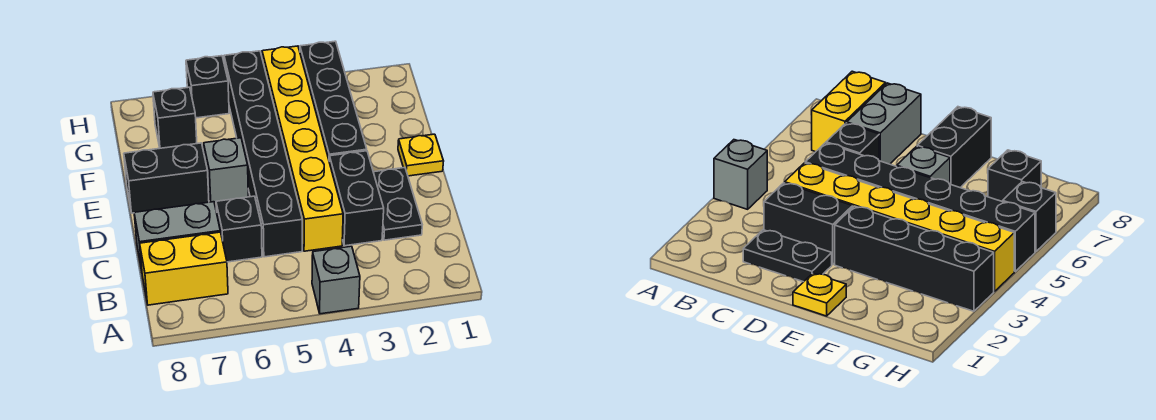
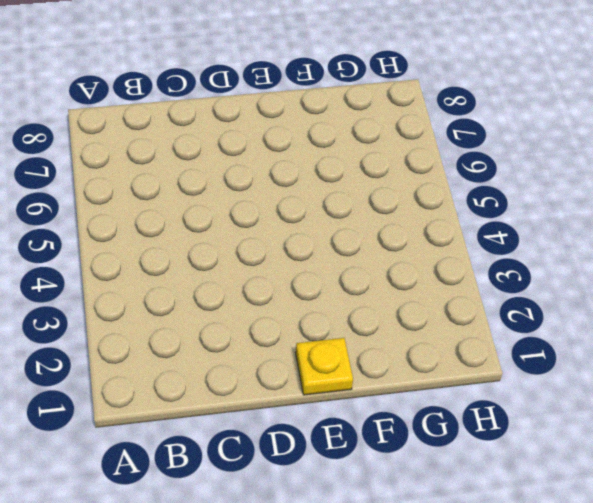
none -> grey 1x1 brick [312,246,360,314]
none -> yellow 1x2 brick [140,232,228,305]
none -> black 1x2 plate [373,168,422,240]

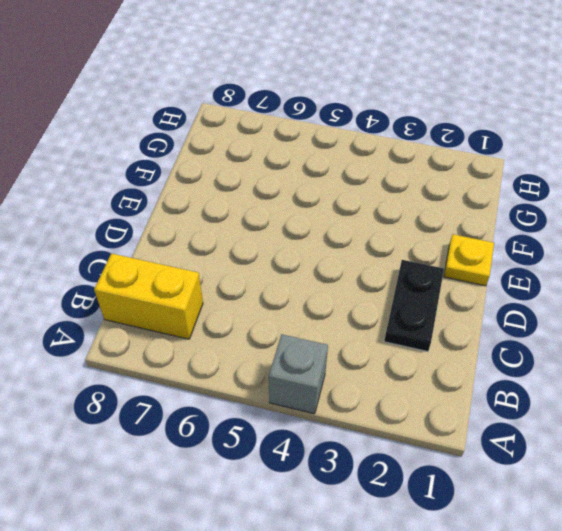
none -> black 1x2 brick [329,151,384,246]
none -> yellow 1x6 brick [262,46,343,251]
none -> black 1x6 brick [224,51,302,257]

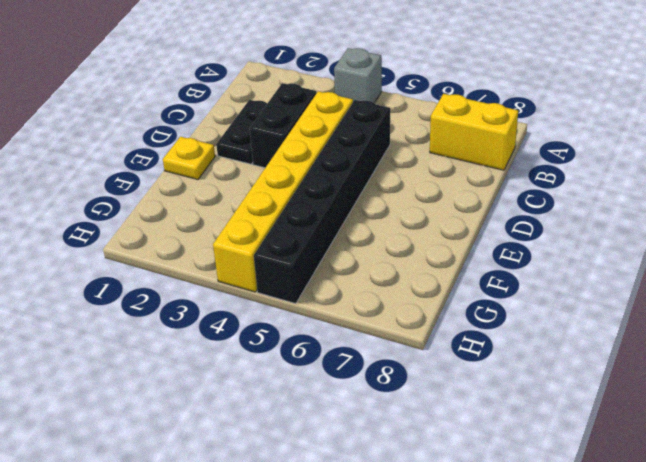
none -> black 1x1 brick [216,196,262,262]
none -> grey 1x2 brick [134,202,220,270]
none -> black 1x4 brick [300,41,367,159]

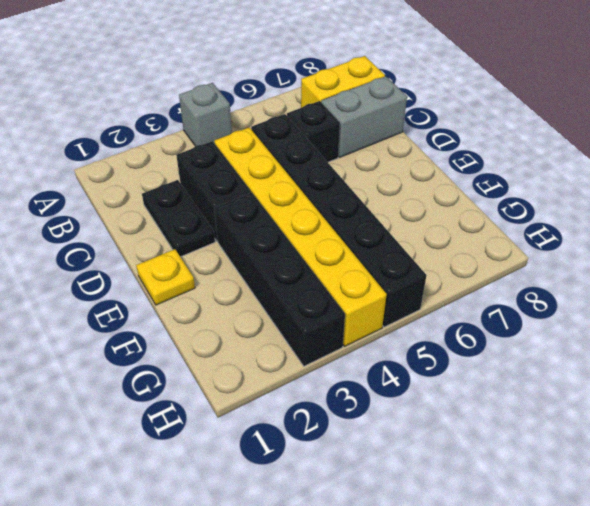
none -> grey 1x1 brick [204,138,248,202]
none -> black 1x2 brick [124,143,209,213]
none -> black 1x1 brick [153,87,197,148]

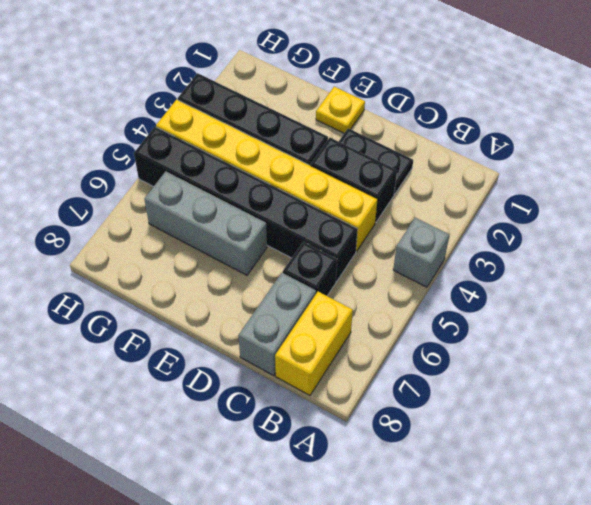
grey 1x3 brick [144,171,267,275] -> grey 1x1 brick [204,138,248,202]
none -> black 1x2 brick [124,143,209,213]
none -> black 1x1 brick [153,87,197,148]
none -> black 1x1 brick [186,56,229,118]

